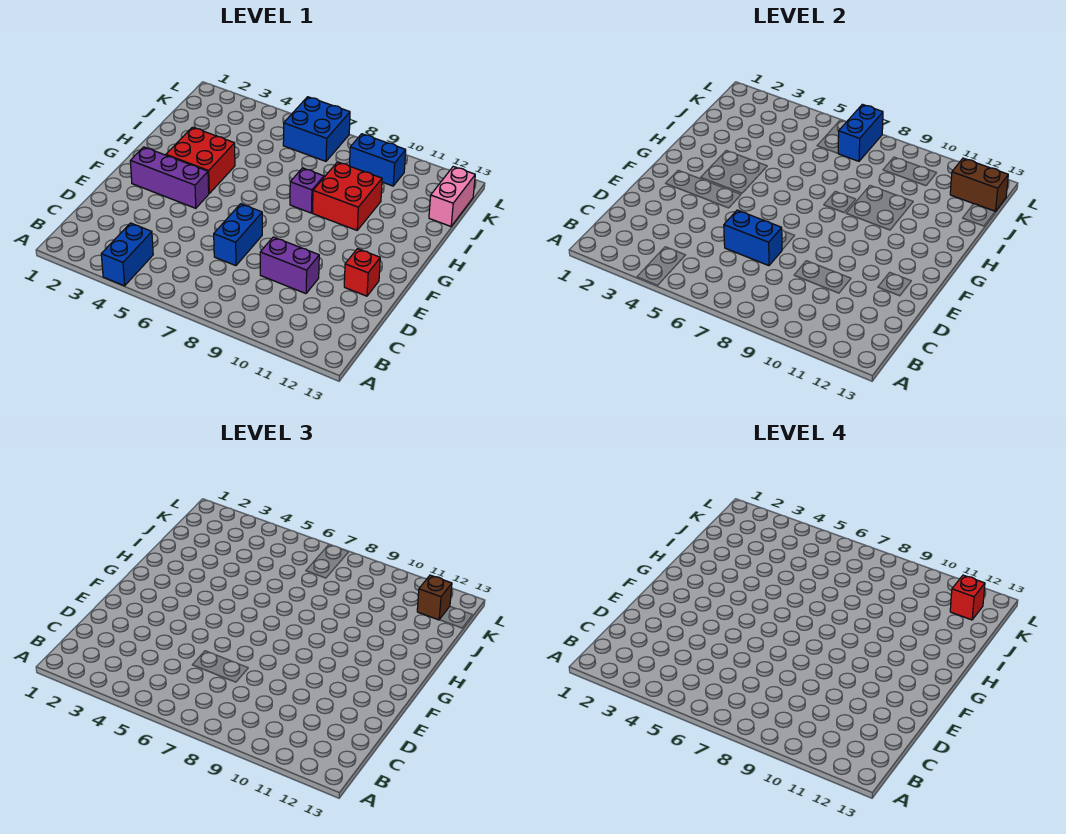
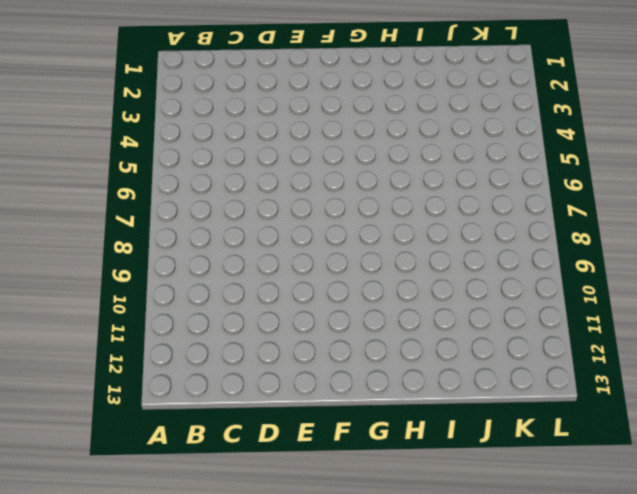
none -> blue 1x2 brick [101,223,153,286]
none -> blue 1x2 brick [214,204,262,266]
none -> purple 1x2 brick [260,237,319,294]

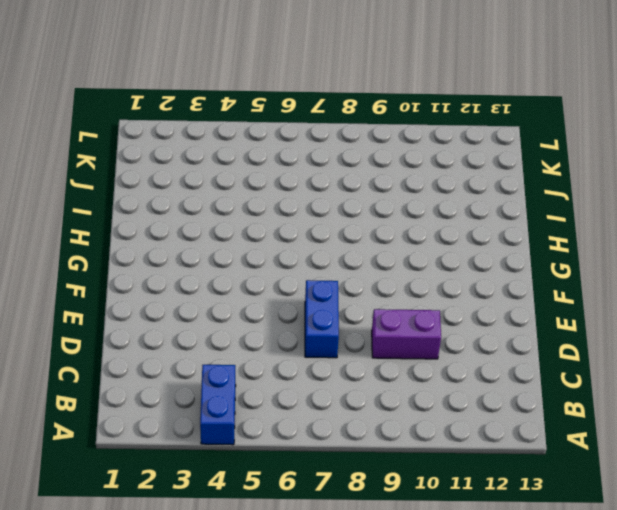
none -> red 1x1 brick [344,249,380,296]
none -> purple 1x3 brick [130,147,209,208]
none -> red 2x2 brick [166,127,235,193]

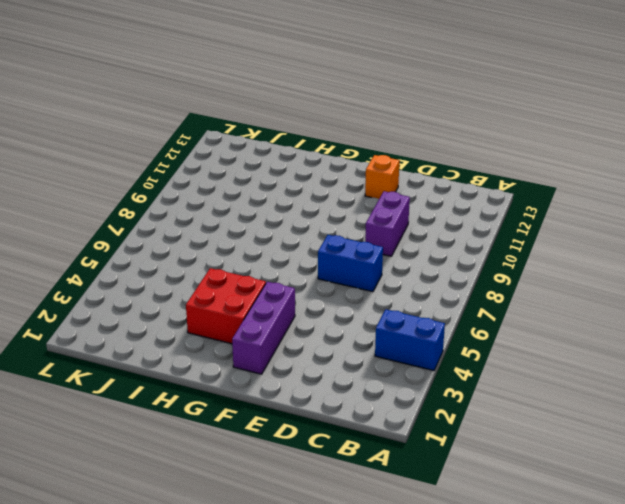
orange 1x1 brick [365,155,400,199] -> red 1x1 brick [344,249,380,296]
none -> purple 1x1 brick [290,168,324,213]
none -> red 2x2 brick [313,162,382,230]
none -> pink 1x2 brick [429,167,475,226]

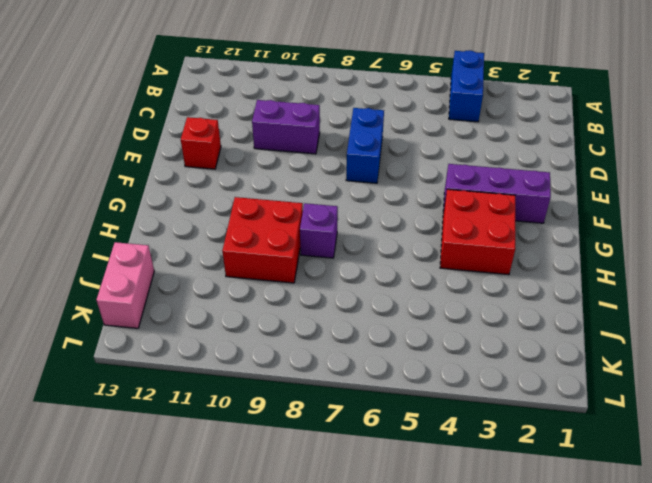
none -> blue 2x2 brick [283,97,350,161]
none -> blue 1x2 brick [350,134,406,186]
none -> blue 1x2 brick [724,210,782,266]

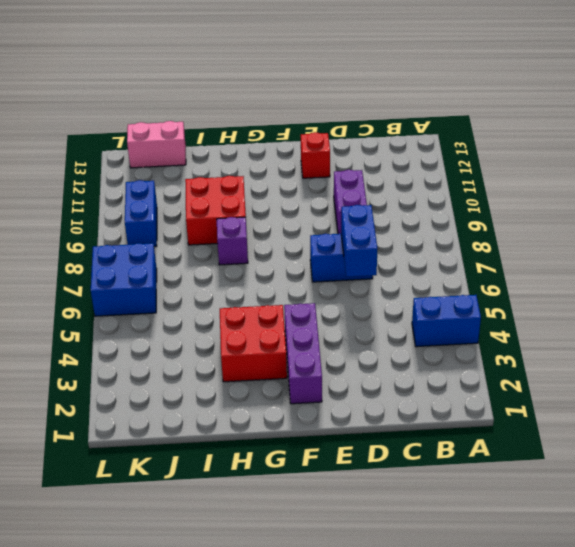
none -> blue 1x2 brick [838,104,883,161]
none -> brown 1x2 brick [950,158,1008,212]
none -> brown 1x1 brick [417,575,452,620]

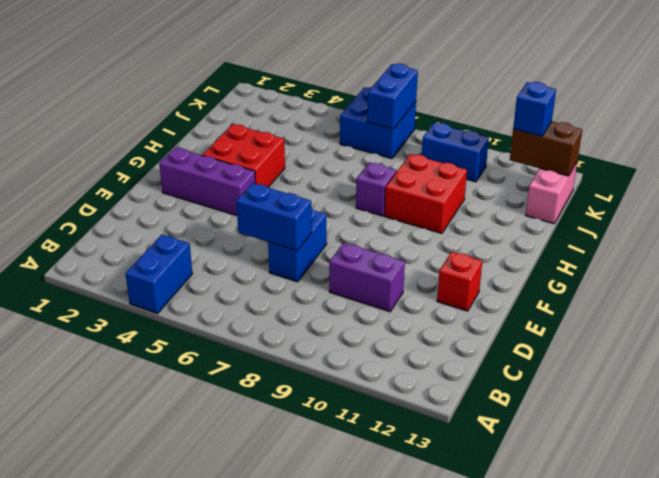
blue 1x1 brick [513,82,556,136] -> brown 1x1 brick [417,575,452,620]
none -> red 1x1 brick [950,575,985,620]

